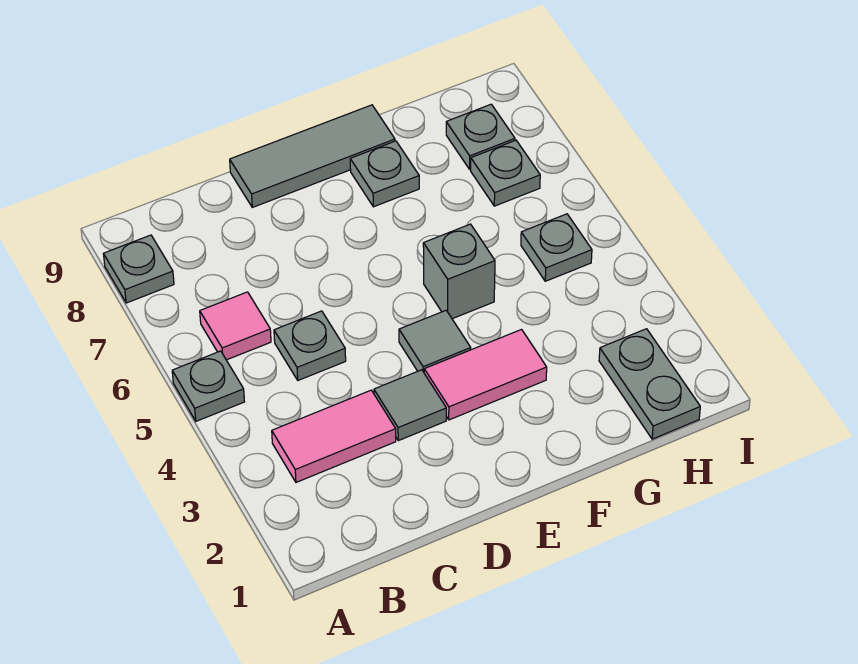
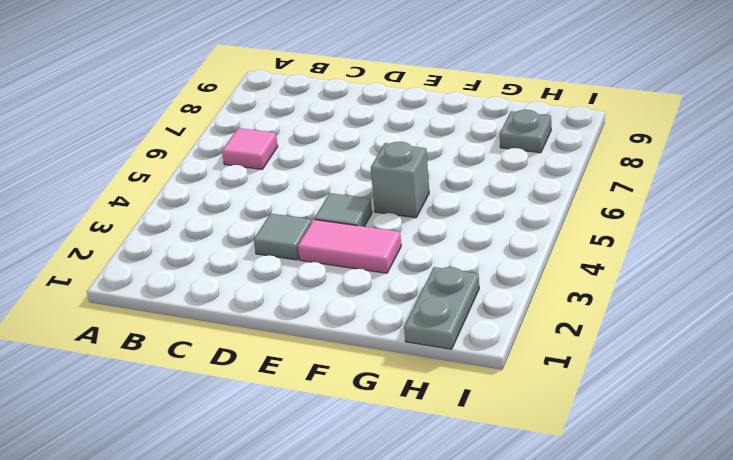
none -> grey 1x1 plate [172,351,244,421]
none -> grey 1x1 plate [104,235,174,303]
none -> pink 1x2 tile [272,390,396,482]

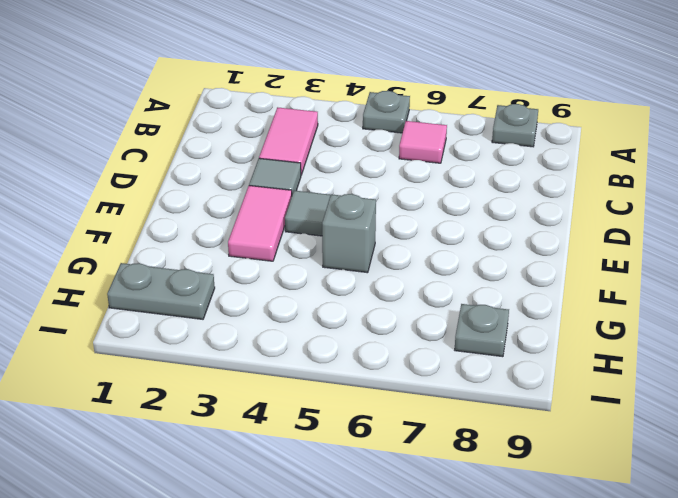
none -> grey 1x1 plate [274,311,346,380]
none -> grey 1x3 tile [230,105,395,207]
none -> grey 1x1 plate [350,141,419,207]

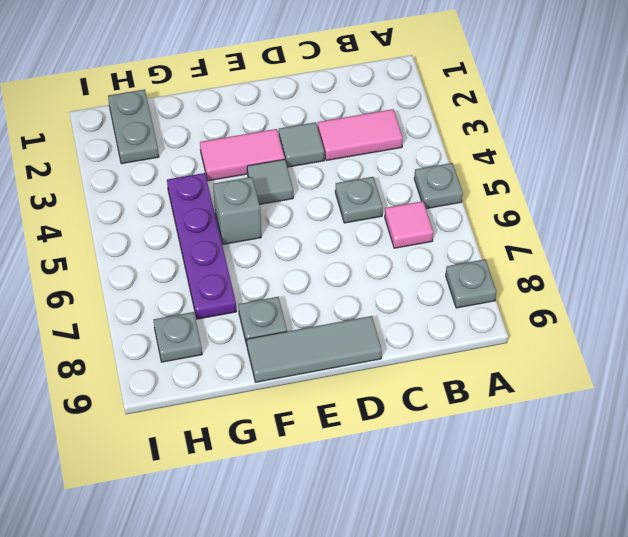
purple 1x4 plate [167,173,237,319] -> none
none -> grey 1x1 plate [521,214,592,281]
none -> grey 1x1 plate [471,140,540,206]

